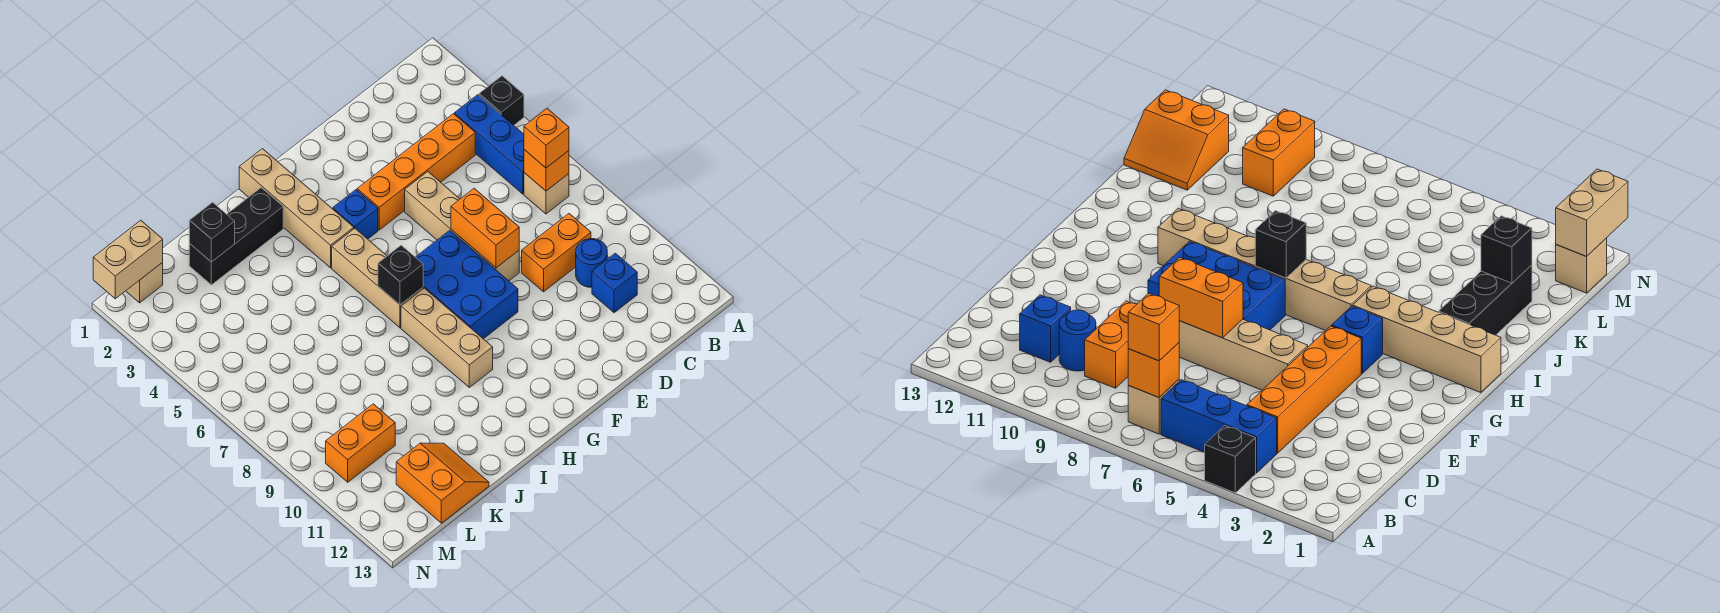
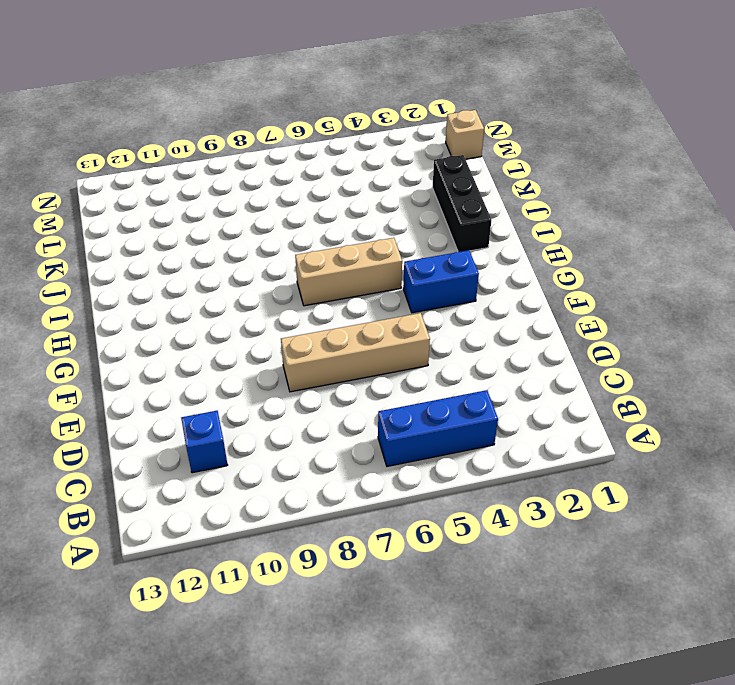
blue 1x2 brick [403,250,479,313] -> blue 1x1 brick [333,190,378,239]
none -> black 1x1 brick [479,76,524,125]
none -> tan 1x1 brick [524,173,569,214]
none -> orange 1x4 brick [357,114,475,230]

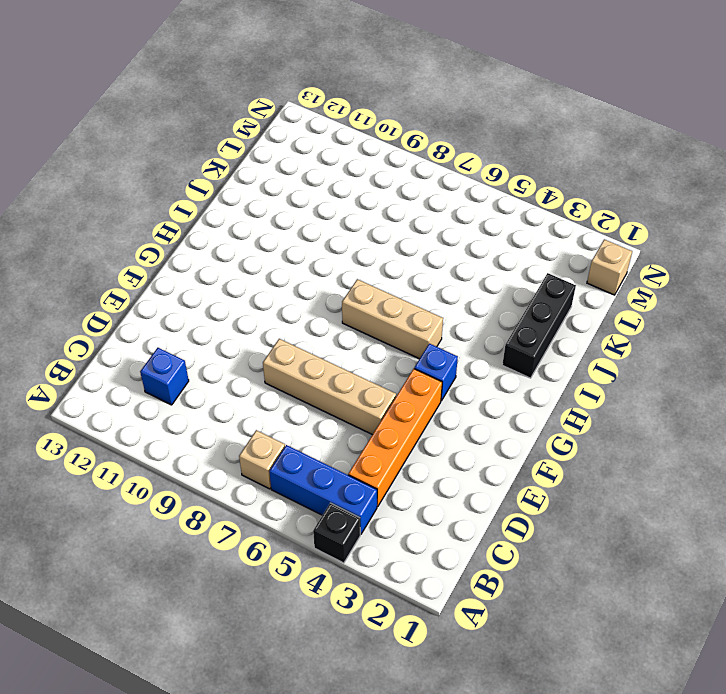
none -> orange 1x2 brick [522,214,591,292]
none -> blue 1x1 round brick [576,239,607,287]
none -> blue 2x3 brick [416,230,518,339]

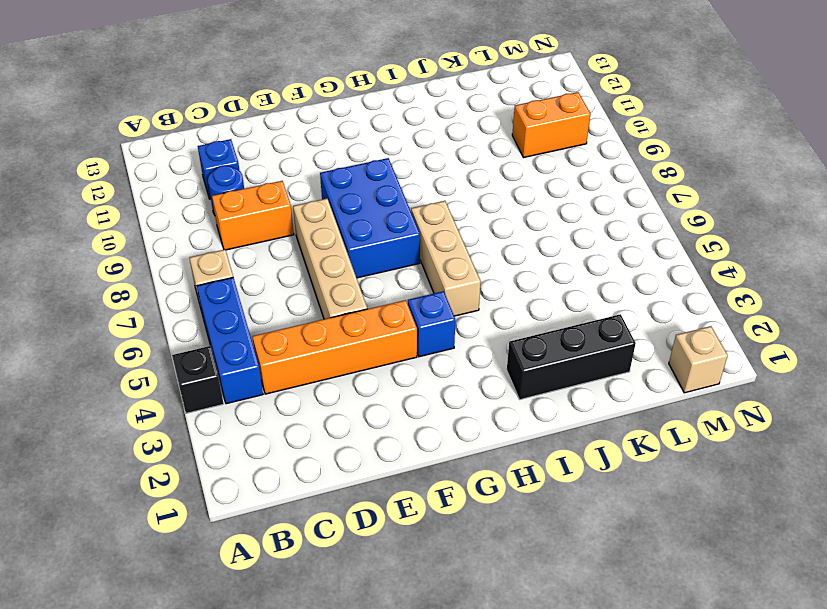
none -> tan 1x4 brick [239,149,354,268]
none -> tan 1x3 brick [401,288,493,387]
none -> orange 2x2 slope [396,443,489,523]

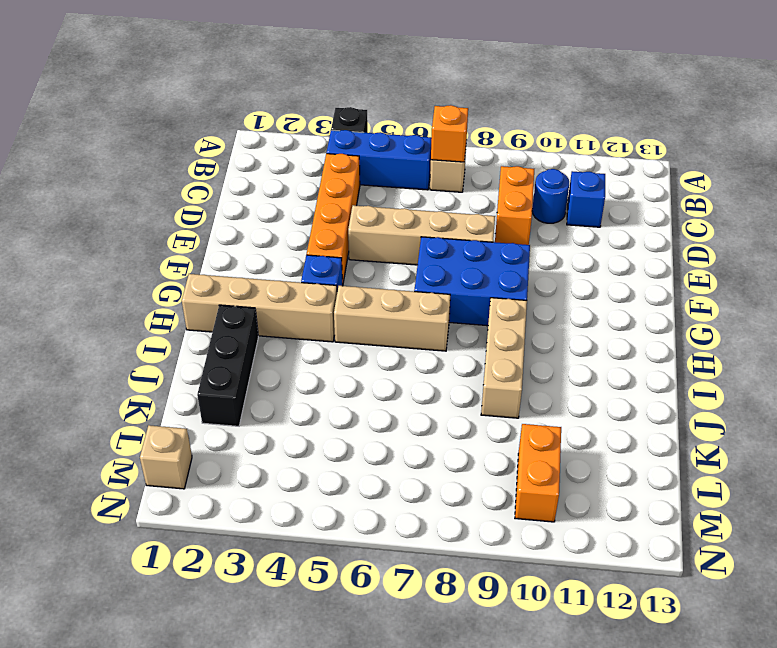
tan 1x3 brick [481,298,527,418] -> tan 1x3 brick turned to [401,288,493,387]
none -> orange 2x2 slope [396,443,489,523]
none -> orange 1x2 brick [451,188,519,268]
none -> black 1x1 brick [378,245,423,305]

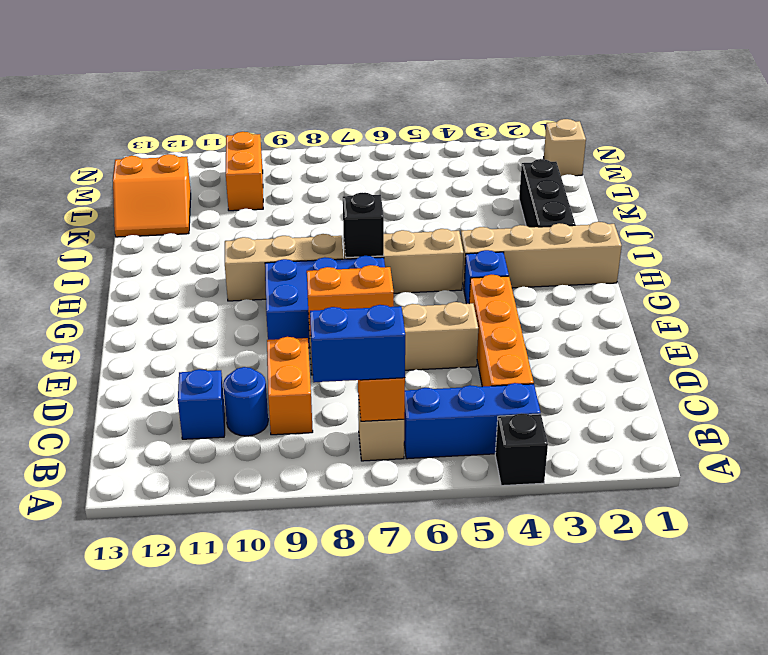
blue 1x2 brick [310,305,405,382] -> orange 1x1 brick [524,109,569,168]
none -> black 1x1 brick [189,202,235,262]
none -> tan 1x2 brick [93,220,163,299]

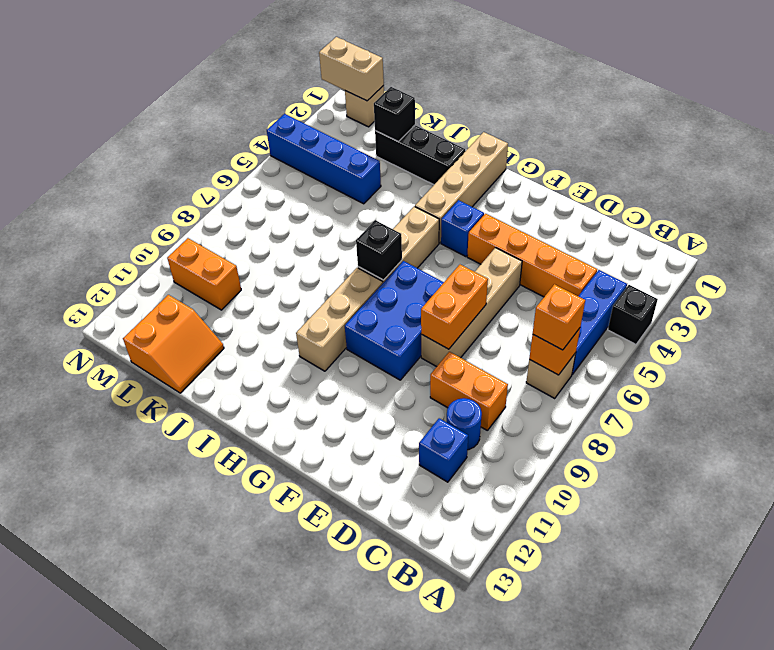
blue 1x4 brick [267,114,381,204] -> none

